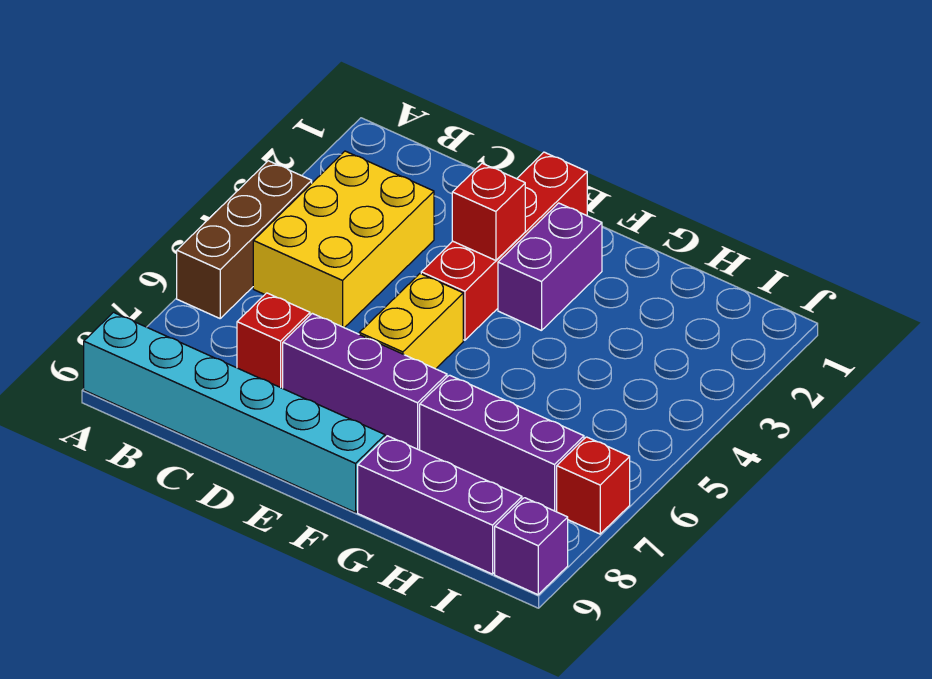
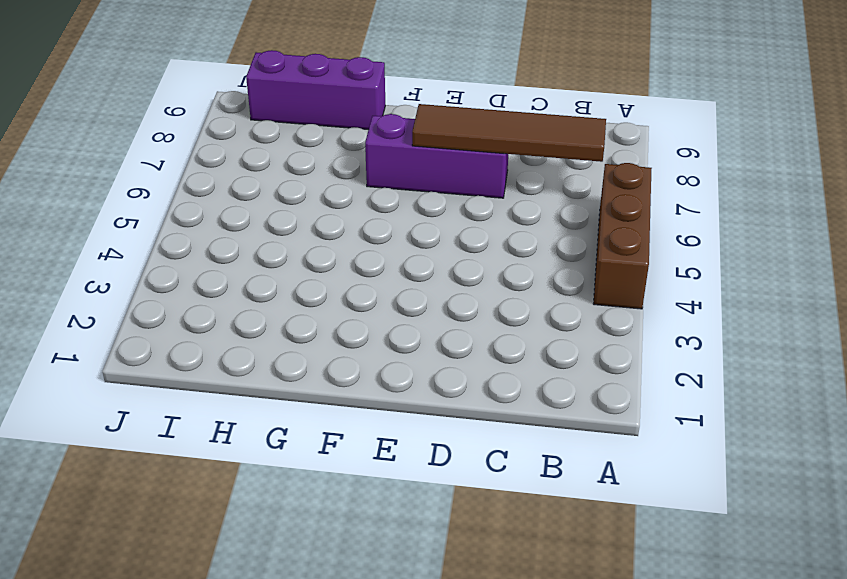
brown 1x4 tile [412,104,606,162] -> none
none -> cyan 1x6 brick [84,312,385,512]
none -> yellow 2x3 brick [253,151,434,328]
none -> red 1x1 brick [237,293,310,388]

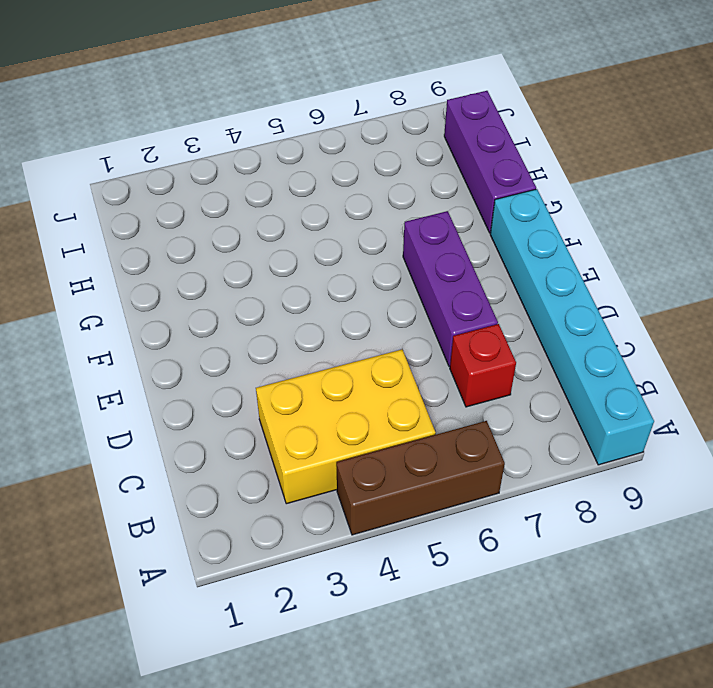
none -> red 1x4 brick [421,152,587,340]
none -> yellow 1x2 brick [359,274,463,369]
none -> purple 1x2 brick [498,203,602,331]

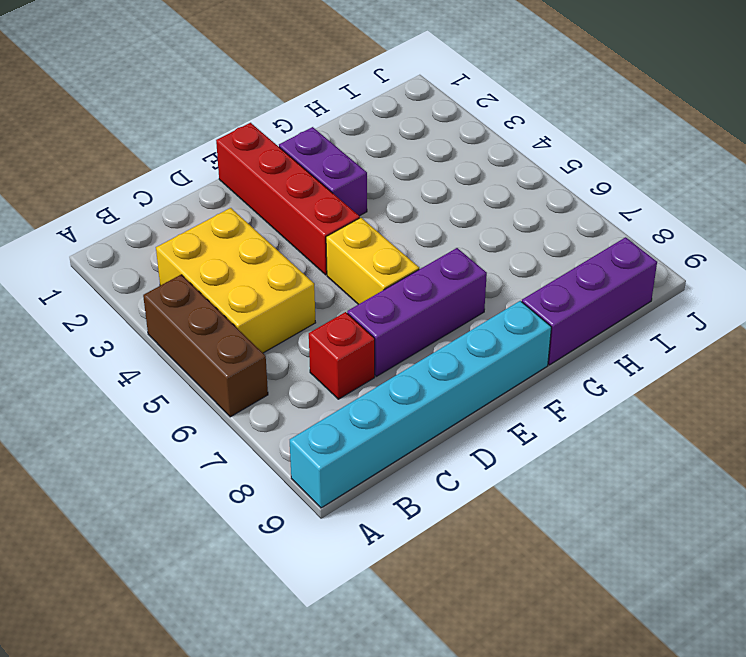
none -> purple 1x3 brick [420,375,584,512]
none -> red 1x1 brick [557,437,630,534]
none -> purple 1x1 brick [495,498,568,595]

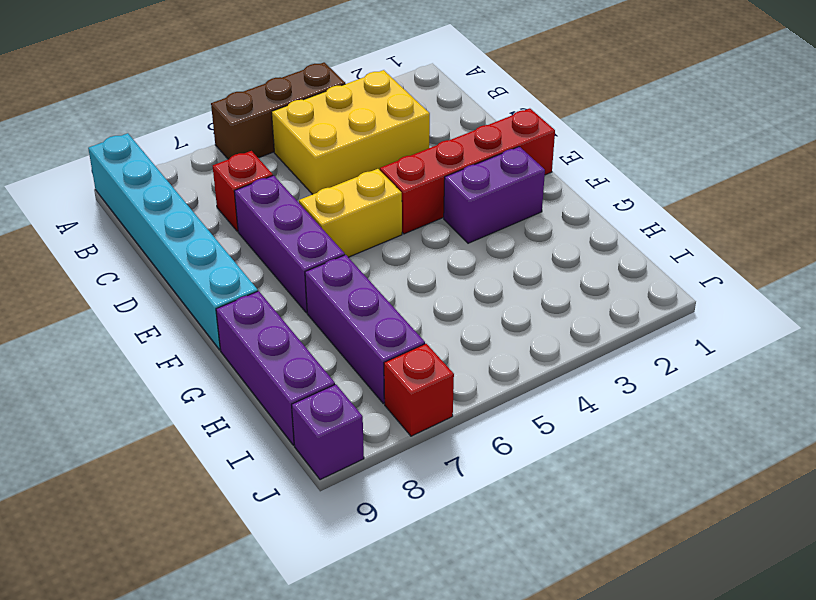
none -> red 1x1 brick [452,163,525,260]

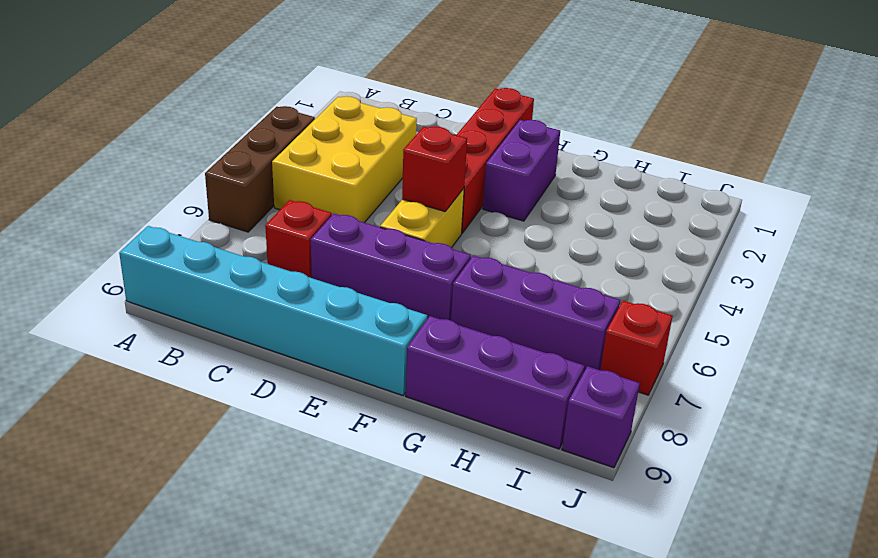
red 1x1 brick [402,126,467,211] -> red 1x1 brick moved to [452,163,525,260]

